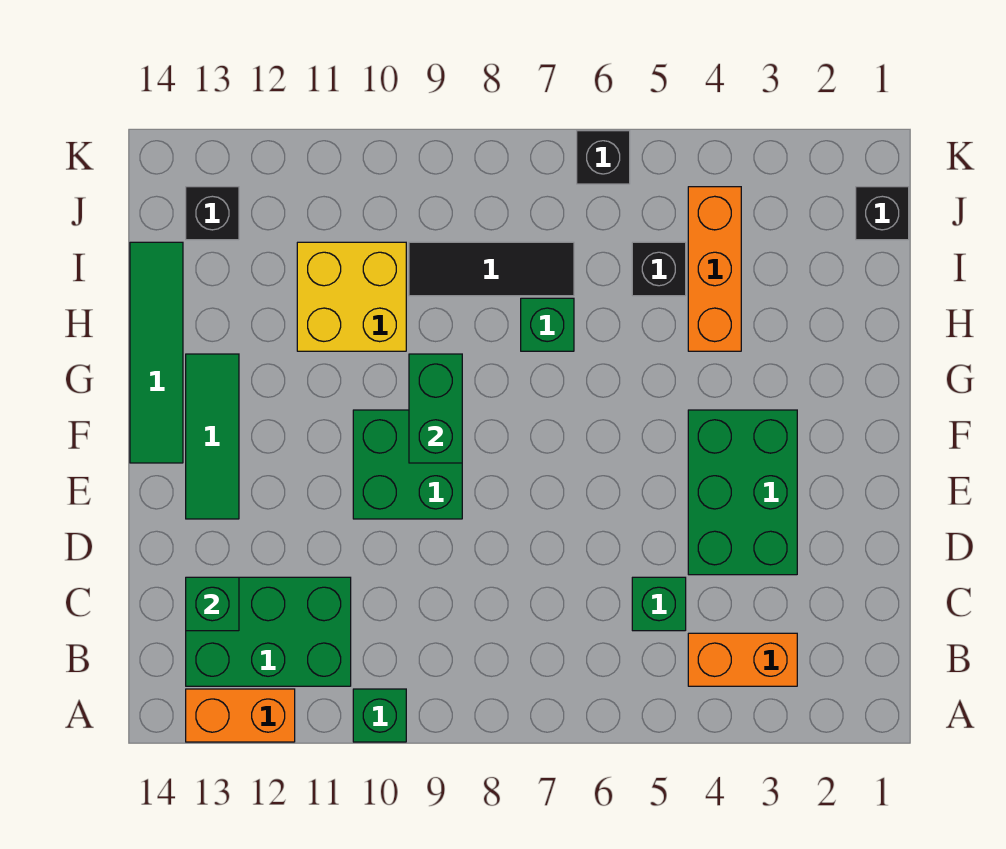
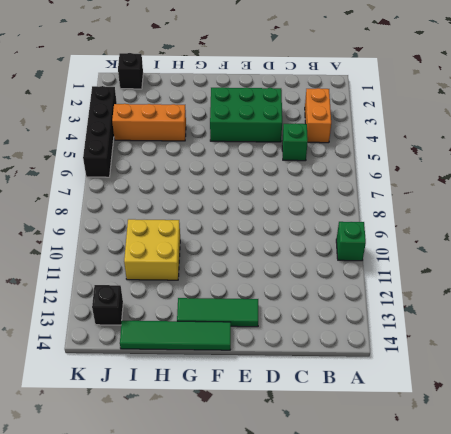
black 1x4 brick [83,86,117,177] -> black 1x1 brick [577,131,630,184]
none -> orange 1x2 brick [186,689,295,742]
none -> green 2x3 brick [186,577,351,686]
none -> green 2x2 brick [353,410,462,519]

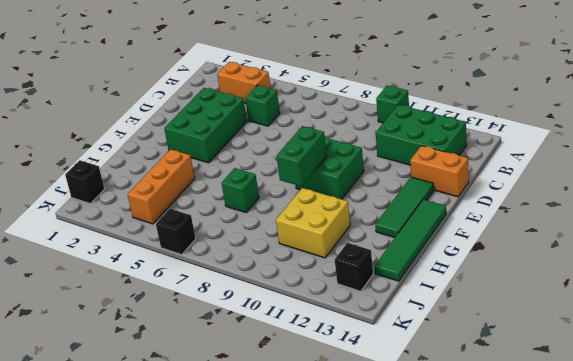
orange 1x2 brick [410,146,469,197] -> orange 1x2 brick moved to [186,689,295,742]
none -> black 1x1 brick [632,242,686,296]
none -> black 1x3 tile [409,242,574,296]
none -> green 1x1 brick [186,577,239,631]

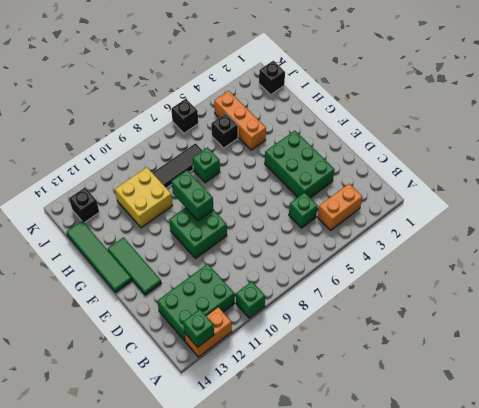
green 1x1 brick [183,309,214,347] -> green 1x1 brick moved to [186,577,239,631]

